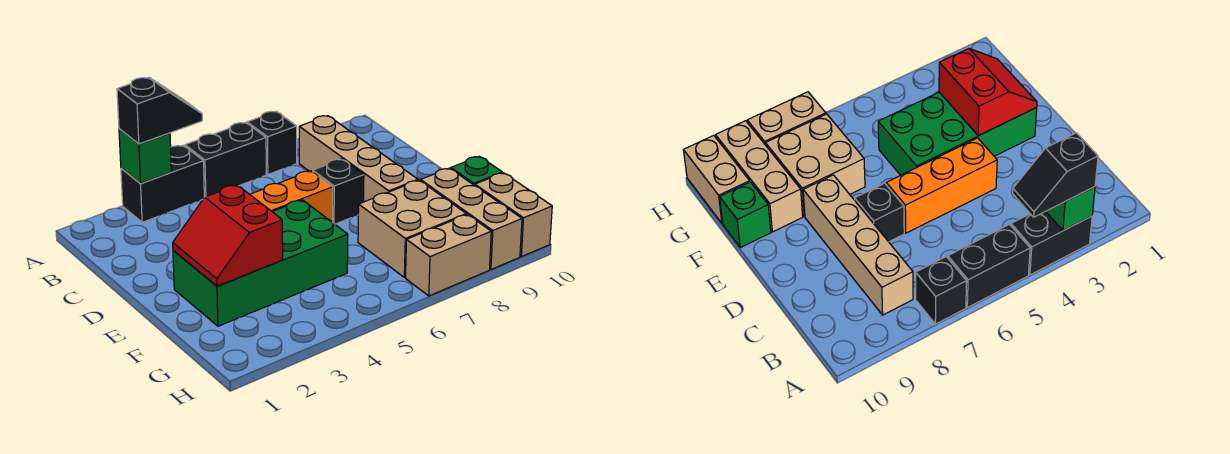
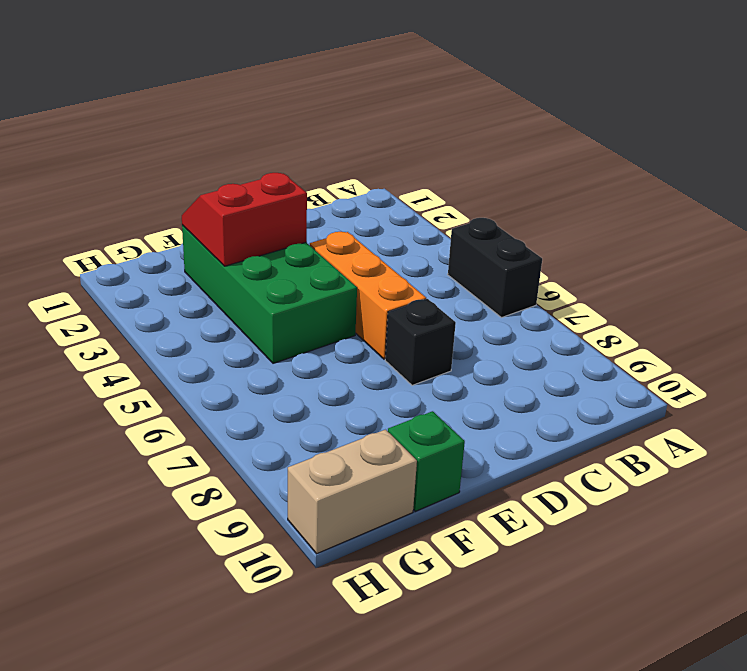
none -> black 1x2 brick [121,145,204,222]
none -> black 1x1 brick [247,111,297,174]
none -> tan 1x4 brick [299,116,418,202]

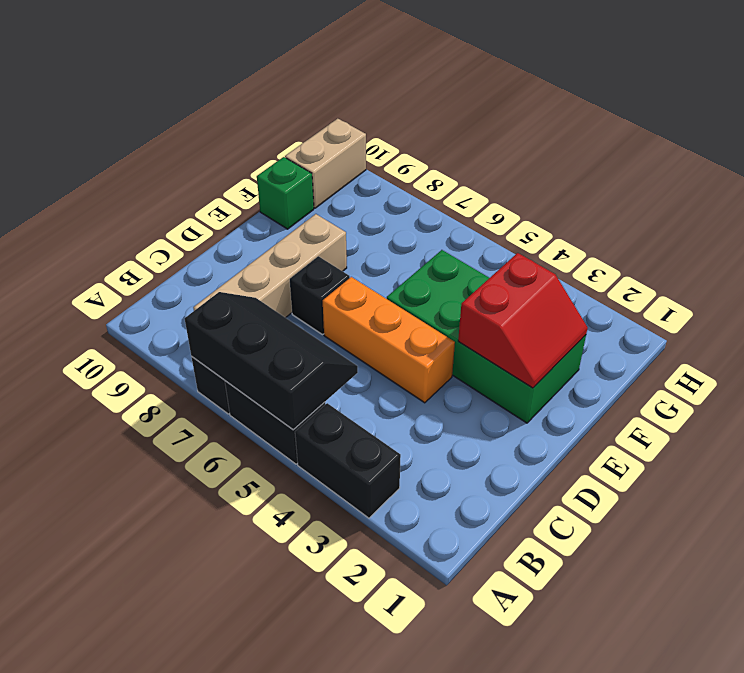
black 2x3 slope [185,292,358,430] -> none
none -> tan 2x2 brick [358,180,466,277]
none -> tan 1x3 brick [421,168,522,269]
none -> tan 1x2 brick [406,215,491,296]

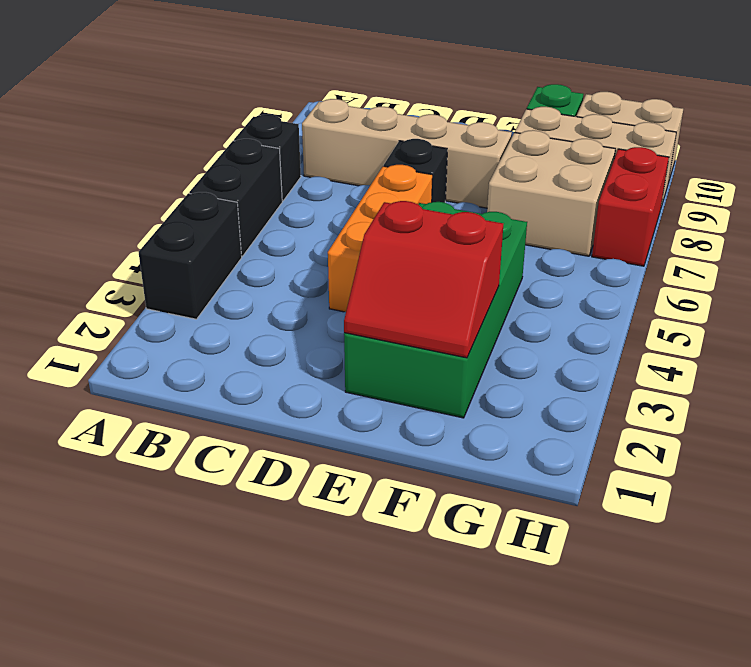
red 1x2 brick [592,147,669,266] -> tan 1x2 brick [406,215,491,296]
none -> green 1x1 brick [119,129,171,184]
none -> black 1x2 slope [117,78,202,144]

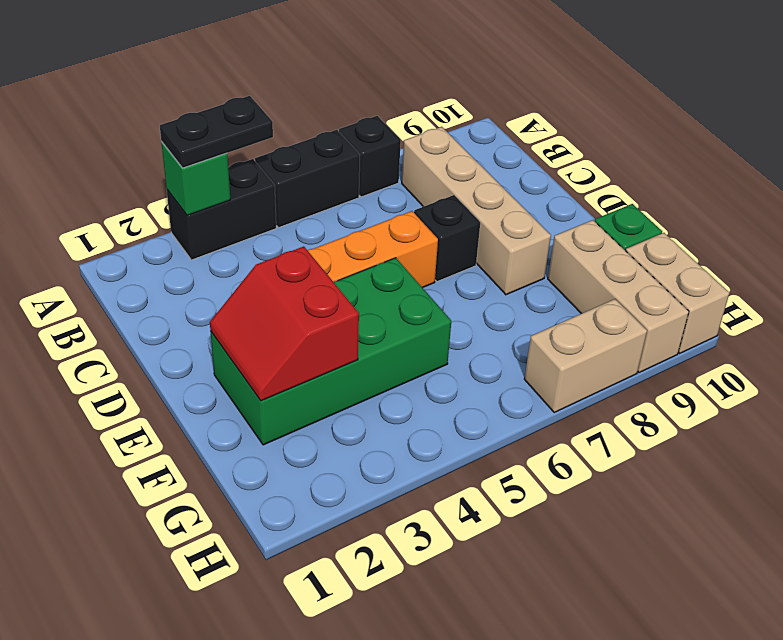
black 1x2 plate [160,96,273,168] -> black 1x2 slope [117,78,202,144]
none -> tan 2x2 brick [358,180,466,277]

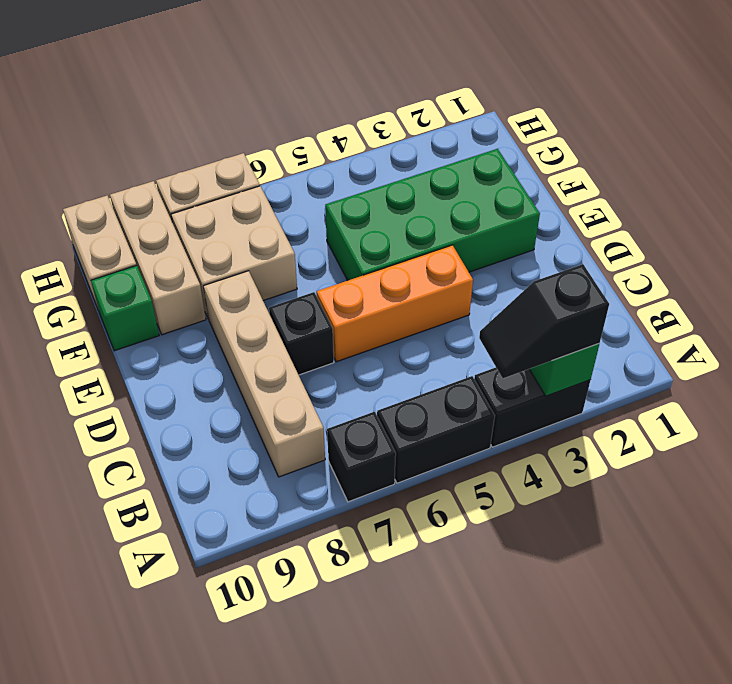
none -> red 2x2 slope [173,185,283,286]

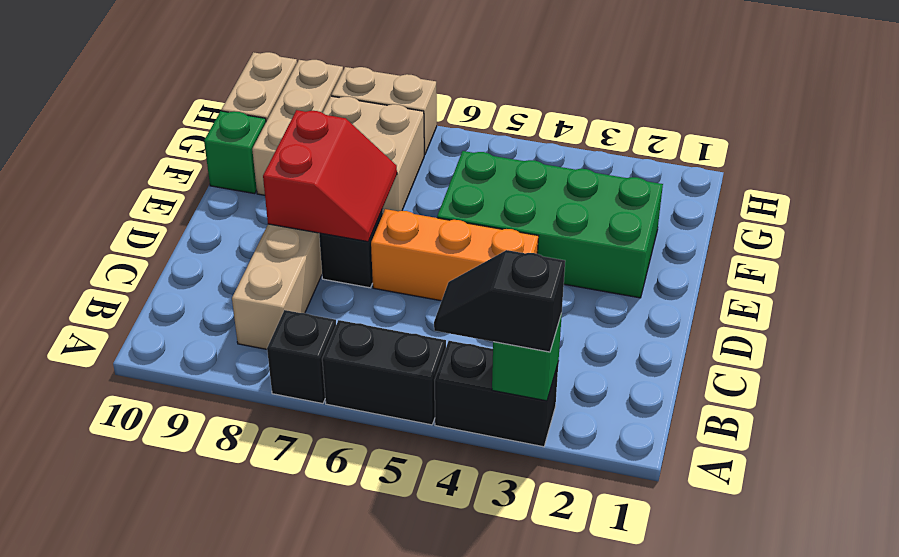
red 2x2 slope [263,110,397,242] -> red 2x2 slope moved to [173,185,283,286]

